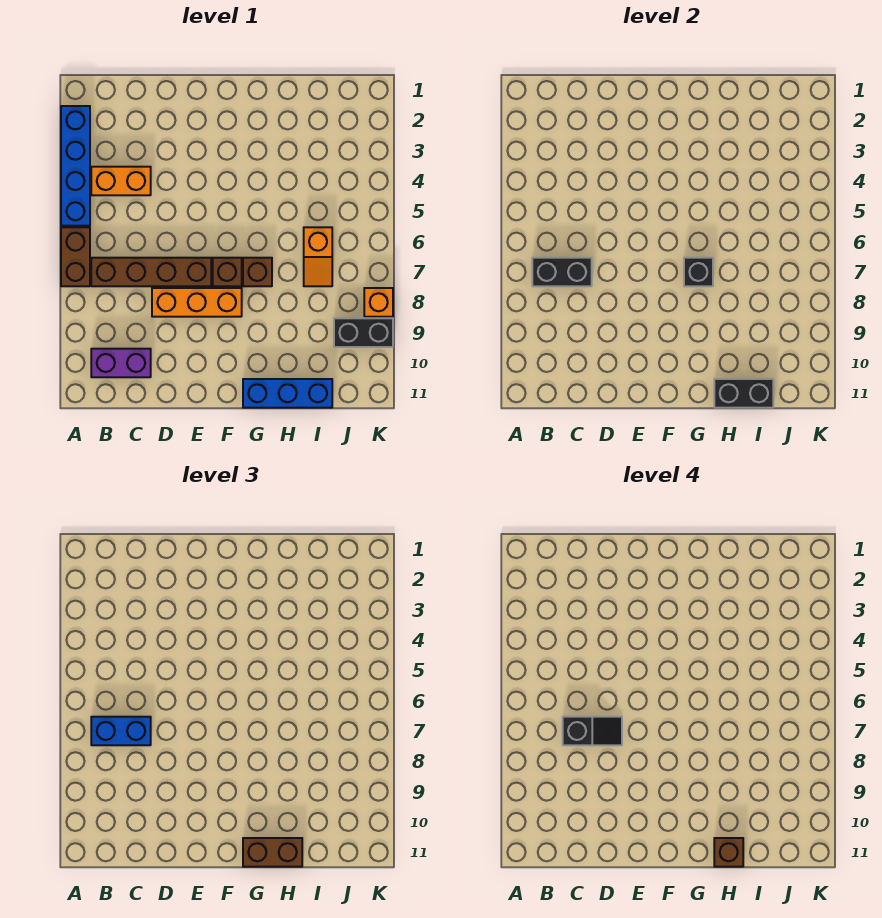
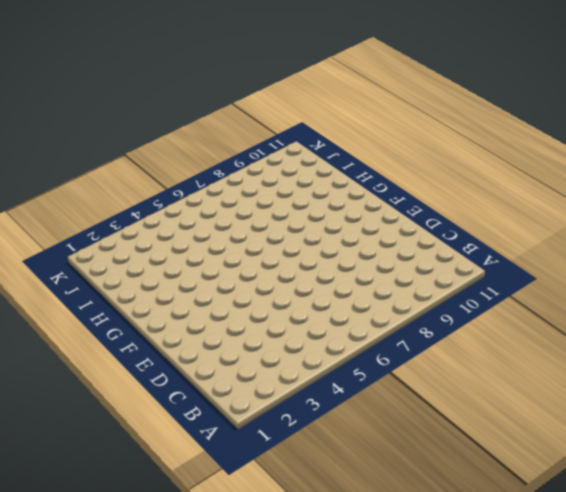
none -> blue 1x4 brick [61,106,90,226]
none -> brown 1x2 brick [61,227,90,286]
none -> orange 1x2 brick [91,167,151,195]

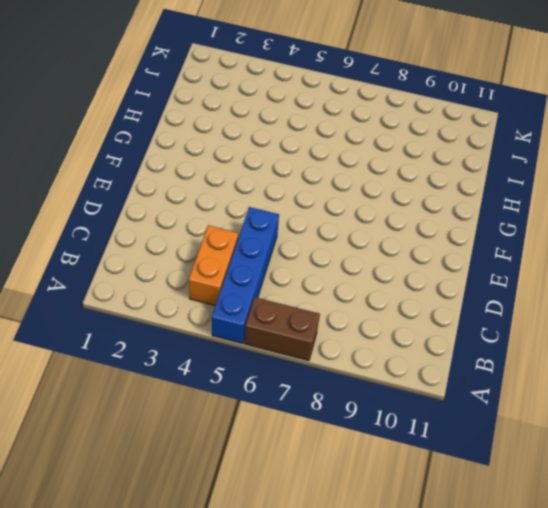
blue 1x4 brick [212,207,279,344] -> blue 1x4 brick turned to [61,106,90,226]
none -> brown 1x4 brick [91,258,211,286]
none -> purple 1x2 brick [91,349,151,377]
none -> orange 1x3 brick [152,288,242,317]

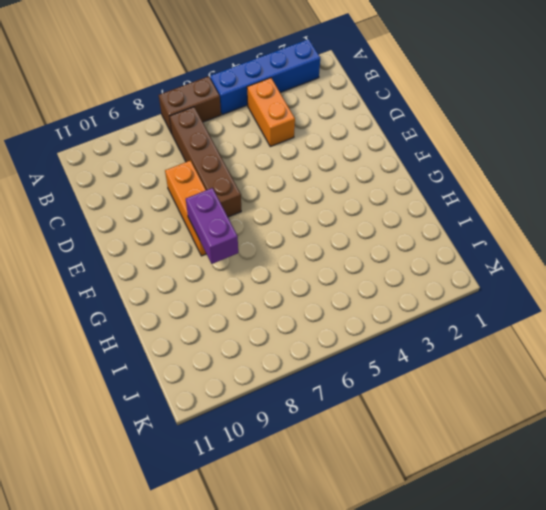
purple 1x2 brick [186,188,238,264] -> purple 1x2 brick moved to [91,349,151,377]
none -> brown 1x1 brick [213,258,242,286]
none -> brown 1x1 brick [243,258,272,286]
none -> blue 1x3 brick [243,379,332,408]

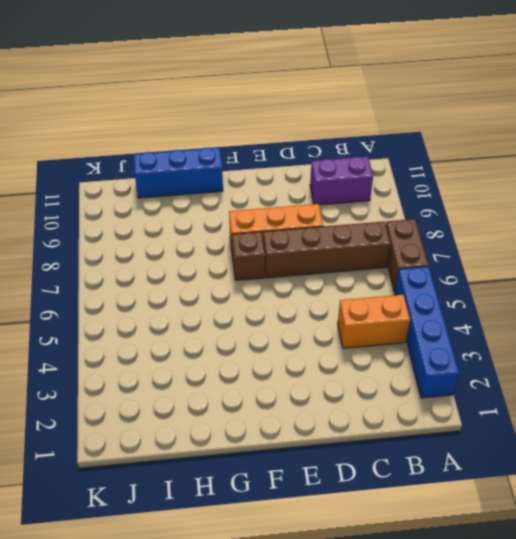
none -> brown 1x1 brick [243,258,272,286]
none -> orange 1x2 slope [304,227,332,286]
none -> black 1x2 brick [334,318,393,347]

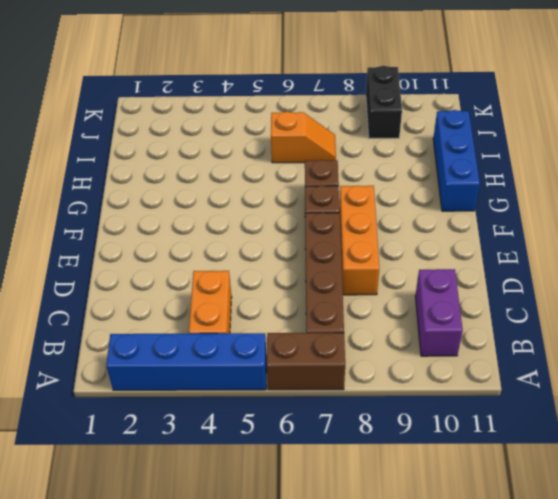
none -> orange 1x1 brick [364,288,393,317]
none -> black 1x2 brick [532,258,592,286]
none -> black 1x1 brick [684,258,713,286]

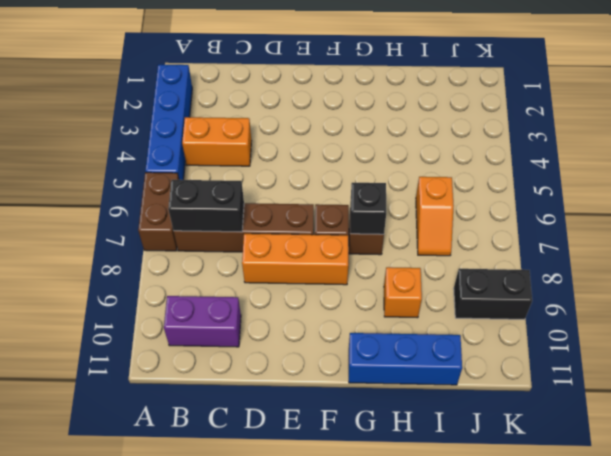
orange 1x1 brick [384,267,422,318] -> orange 1x1 brick moved to [364,288,393,317]
none -> black 1x2 brick [714,379,773,408]
none -> blue 1x2 brick [91,717,151,745]
none -> brown 1x2 brick [243,838,302,867]

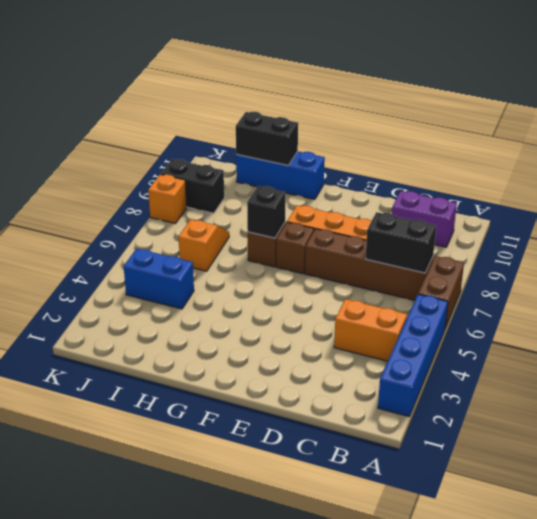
blue 1x2 brick [124,249,194,309] -> blue 1x2 brick moved to [91,717,151,745]
none -> brown 1x2 brick [243,838,302,867]
none -> black 1x2 slope [563,717,622,745]
none -> brown 1x1 brick [714,838,743,867]

